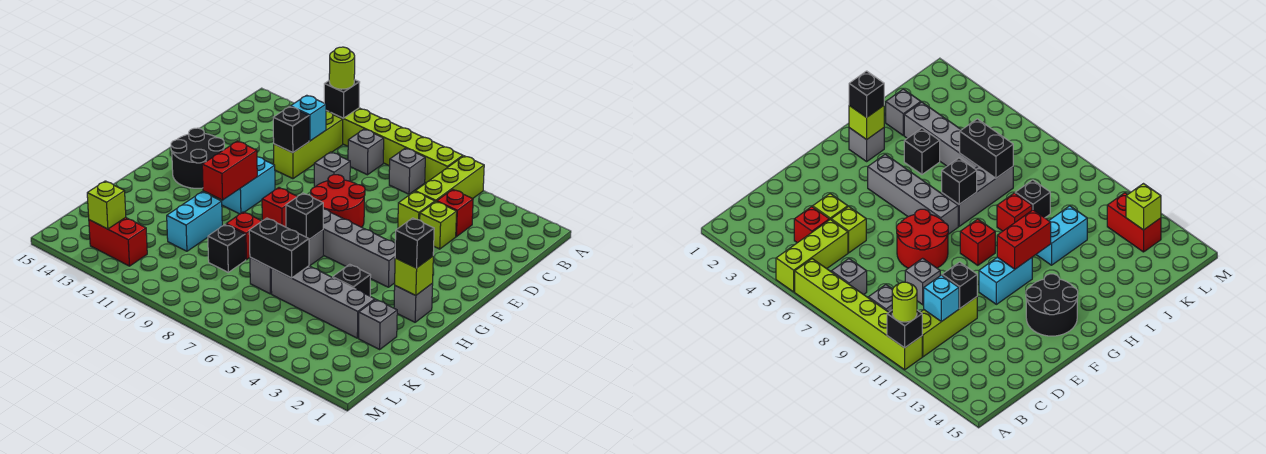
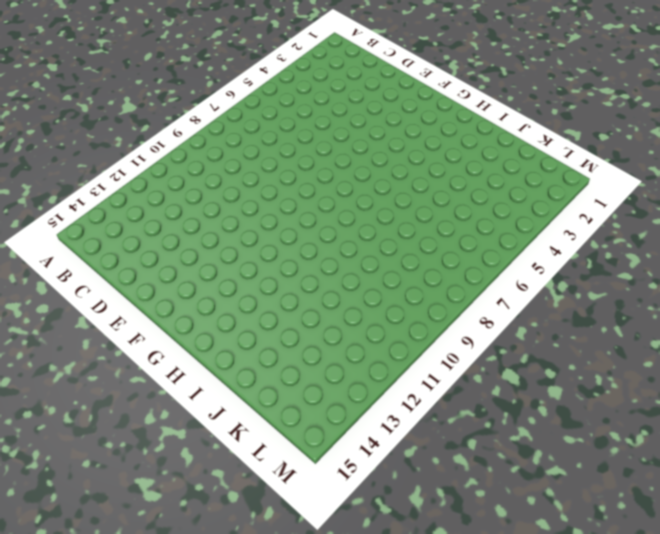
none -> lime 1x3 brick [415,156,484,202]
none -> lime 1x6 brick [332,108,463,183]
none -> grey 1x1 brick [389,148,425,194]
none -> grey 1x1 brick [348,129,384,175]

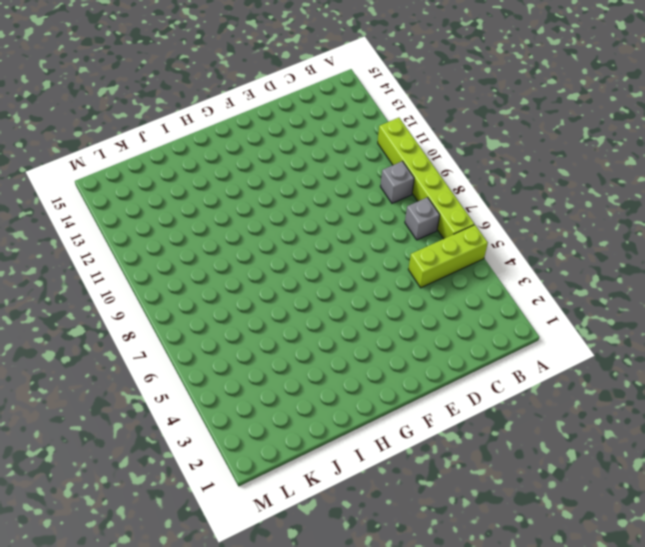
none -> lime 1x3 brick [274,111,343,179]
none -> red 1x1 brick [437,189,473,237]
none -> lime 1x1 brick [420,202,457,249]
none -> lime 1x1 brick [398,191,435,228]

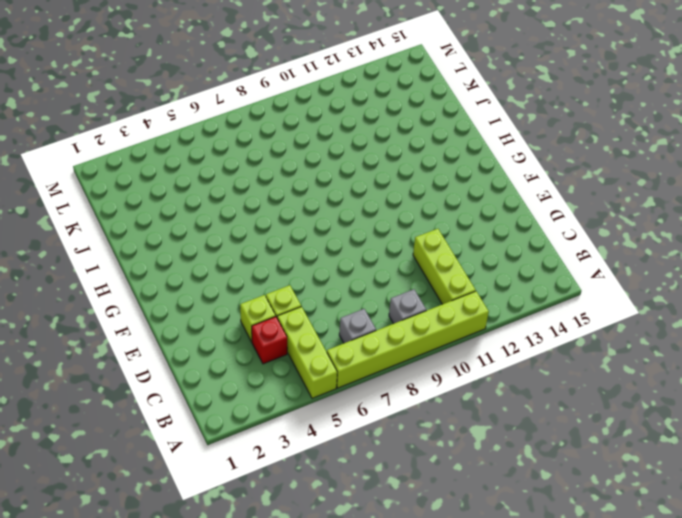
none -> grey 1x1 brick [314,152,350,187]
none -> red 2x2 round brick [311,175,365,227]
none -> cyan 1x2 brick [222,157,275,214]
none -> black 2x2 round brick [171,128,224,188]

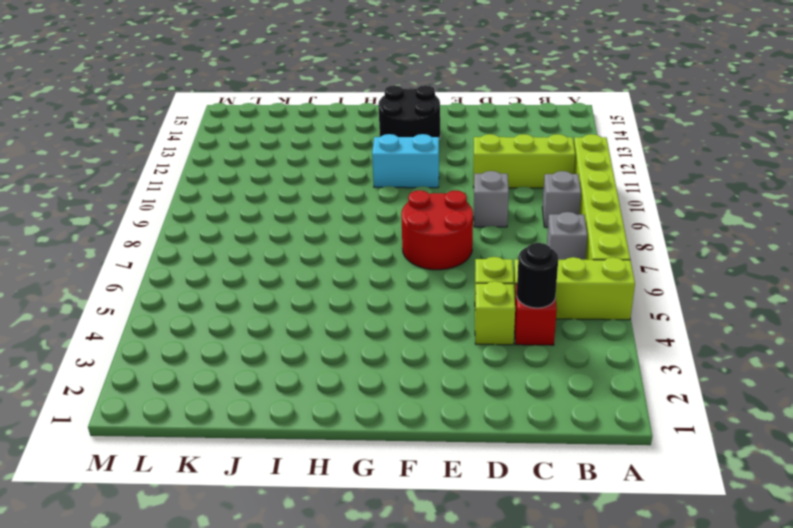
black 1x1 round brick [517,243,559,308] -> none
none -> grey 1x4 brick [323,209,395,287]
none -> red 1x1 brick [262,188,298,227]
none -> grey 1x1 brick [394,284,433,322]
none -> grey 1x3 brick [250,230,323,294]

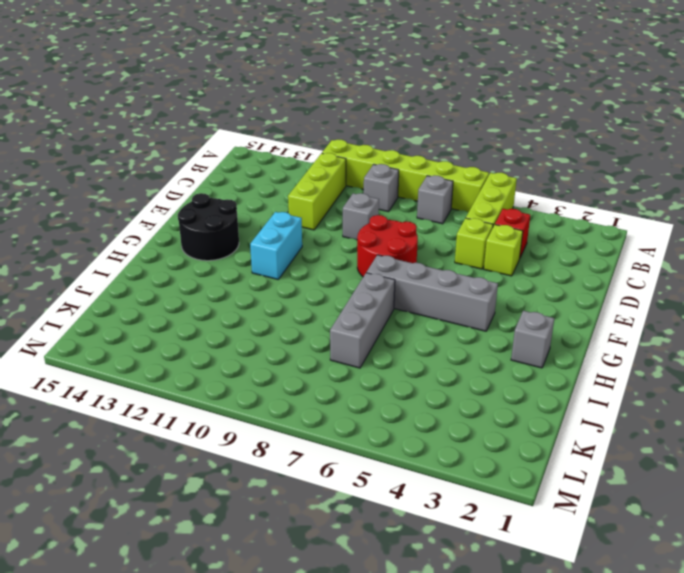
none -> red 1x1 brick [262,188,298,227]
none -> black 1x1 brick [333,264,371,296]
none -> red 1x1 brick [226,212,261,260]
none -> cyan 1x2 brick [167,192,222,251]

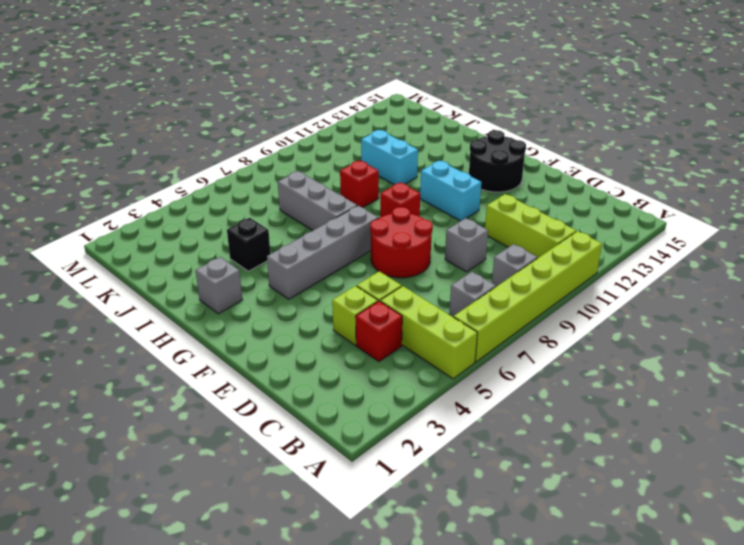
none -> grey 1x1 brick [359,300,397,349]
none -> grey 1x4 brick [271,266,375,338]
none -> black 1x1 brick [208,224,246,272]
none -> red 1x2 brick [89,218,147,266]

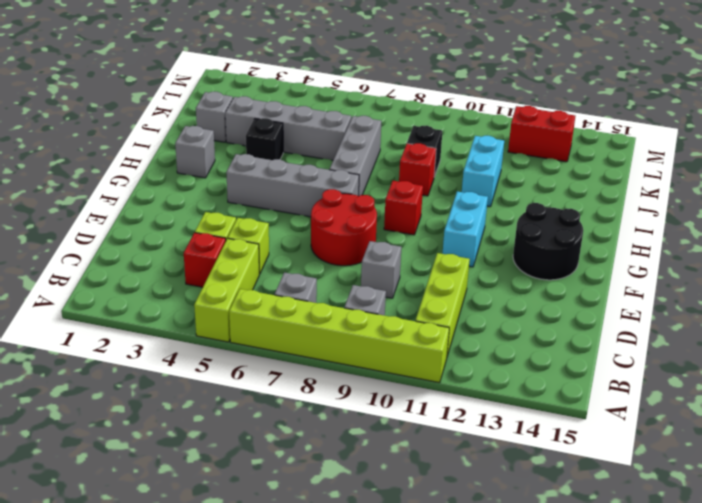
none -> black 1x1 brick [324,79,360,118]
none -> cyan 1x1 brick [290,95,326,141]
none -> black 1x1 brick [273,107,309,153]
none -> red 1x2 brick [202,141,257,200]

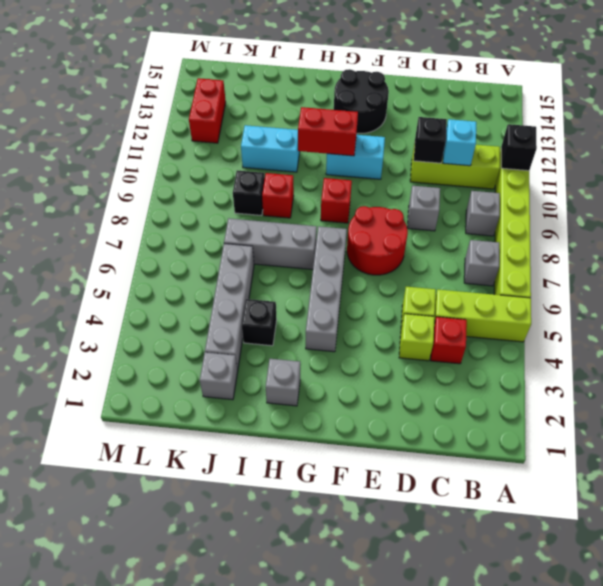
none -> lime 1x1 brick [395,256,433,296]
none -> black 1x1 brick [286,193,323,239]
none -> black 1x2 brick [249,218,309,278]
none -> lime 1x1 brick [87,181,126,229]

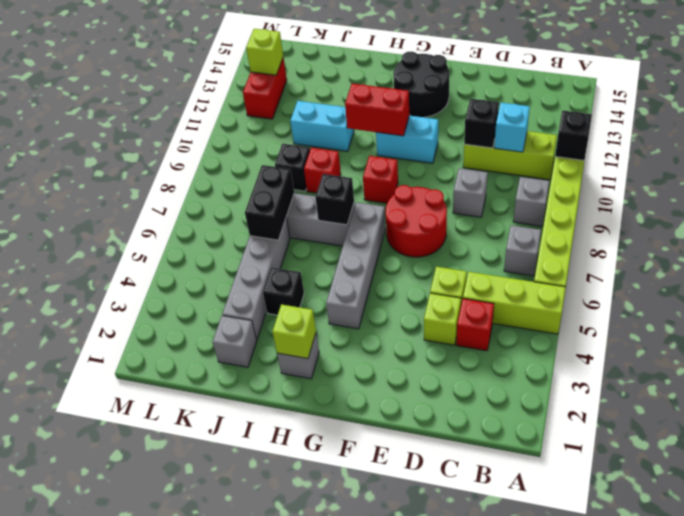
none -> lime 1x1 round brick [329,47,355,89]
none -> black 1x1 brick [395,218,434,268]

